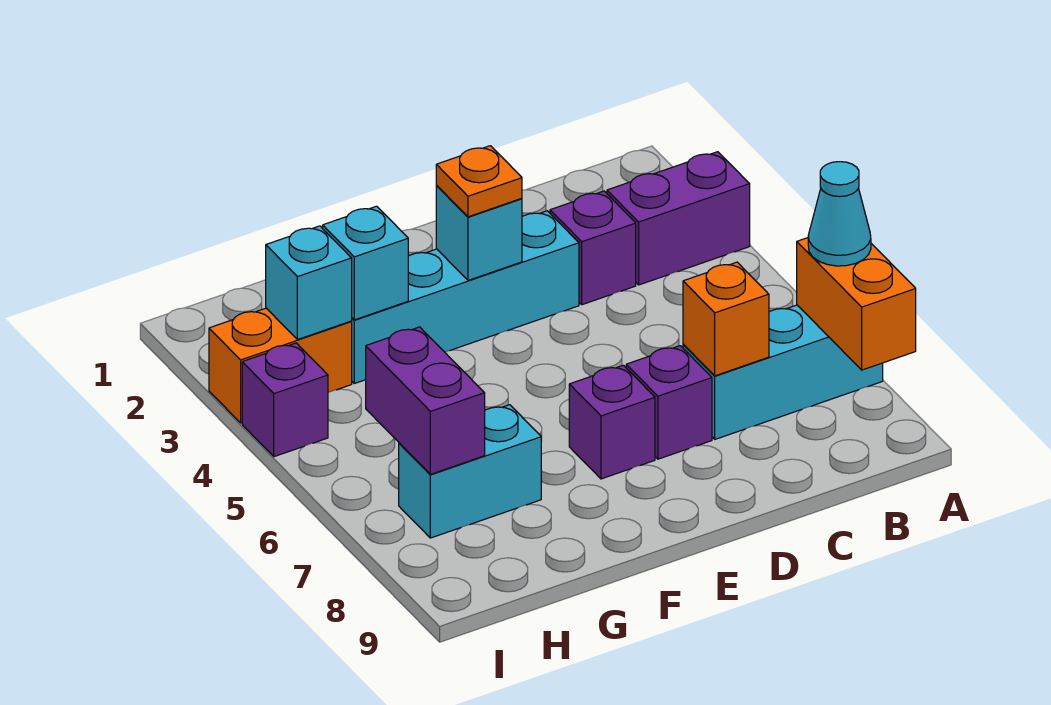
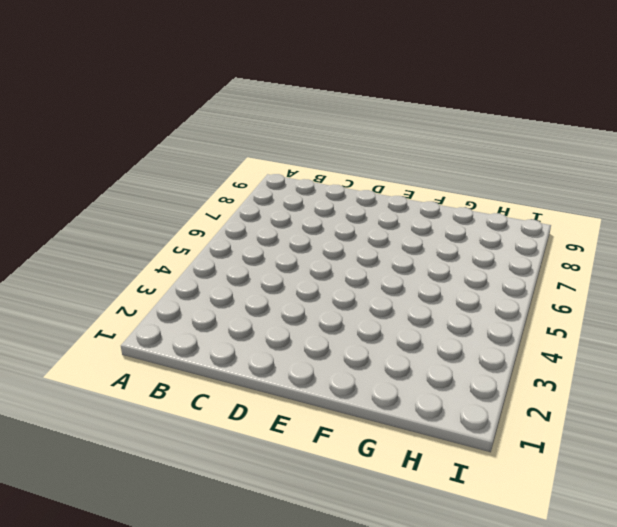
none -> purple 1x2 brick [607,152,750,285]
none -> cyan 1x3 brick [683,305,883,439]
none -> purple 1x1 brick [550,191,636,305]

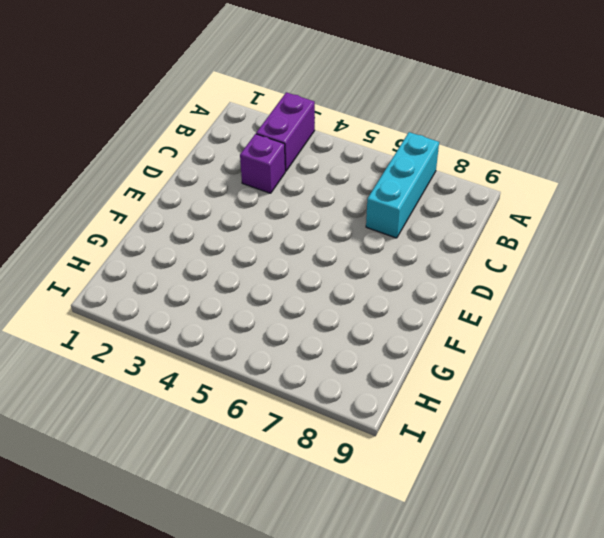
none -> cyan 1x4 brick [351,211,579,383]
none -> purple 1x1 brick [626,346,712,459]
none -> purple 1x1 brick [569,365,655,479]

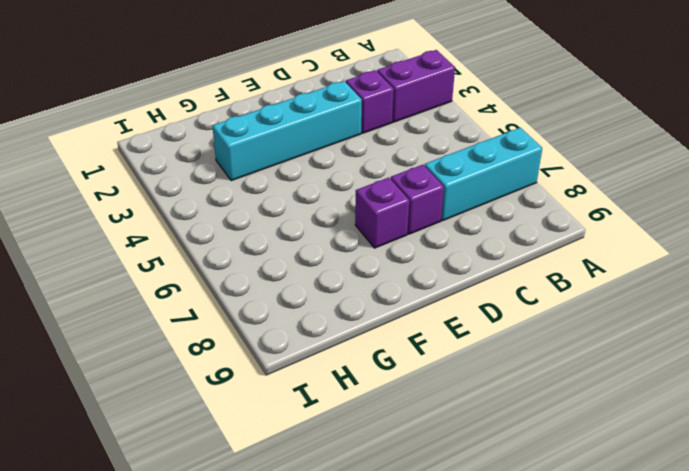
none -> cyan 1x2 brick [399,405,541,538]
none -> orange 1x2 brick [209,308,352,423]
none -> purple 1x1 brick [242,343,328,457]

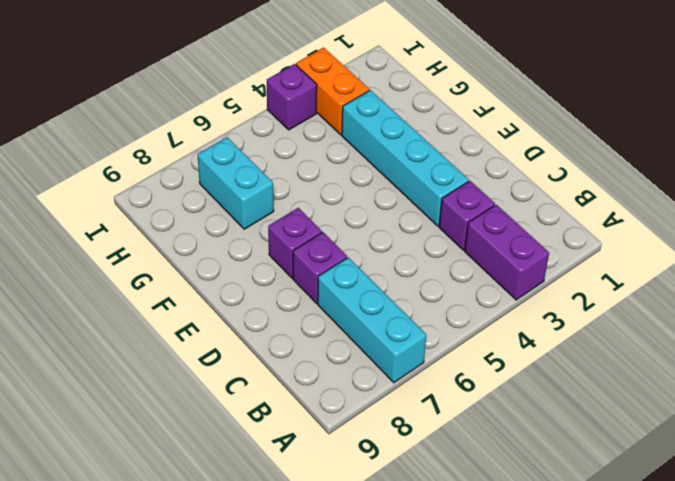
none -> orange 1x2 brick [797,238,916,370]
none -> orange 1x1 brick [683,262,769,376]
none -> cyan 1x1 brick [436,186,522,280]

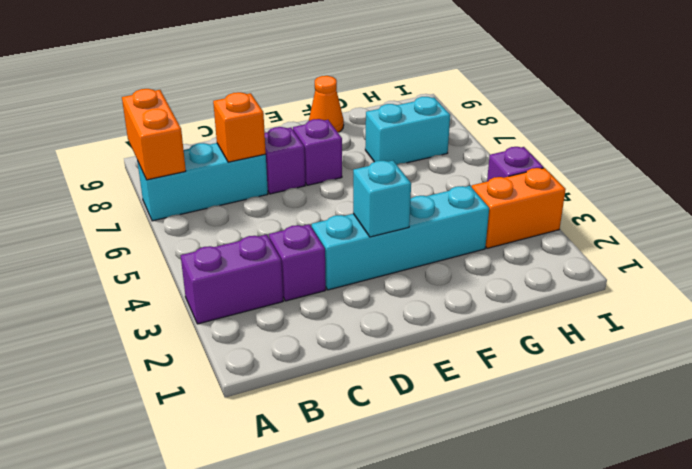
orange 1x1 cone [309,76,344,132] -> none
none -> cyan 1x1 brick [323,206,408,320]
none -> cyan 1x1 brick [266,226,352,340]
none -> purple 1x2 brick [366,327,485,474]

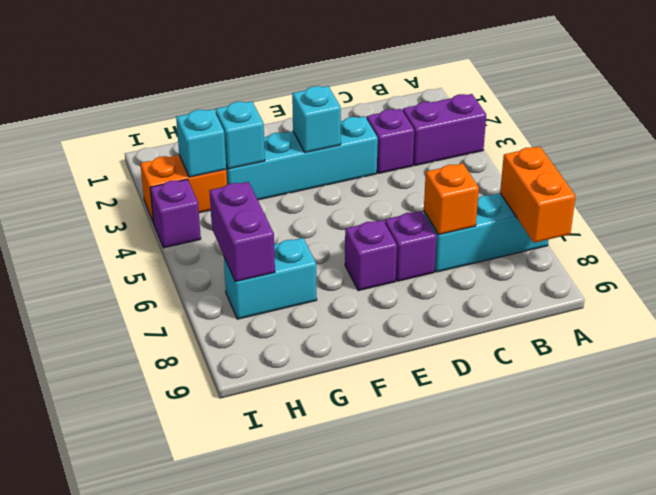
none -> cyan 1x1 cone [808,162,871,266]
none -> orange 1x1 plate [436,146,522,217]

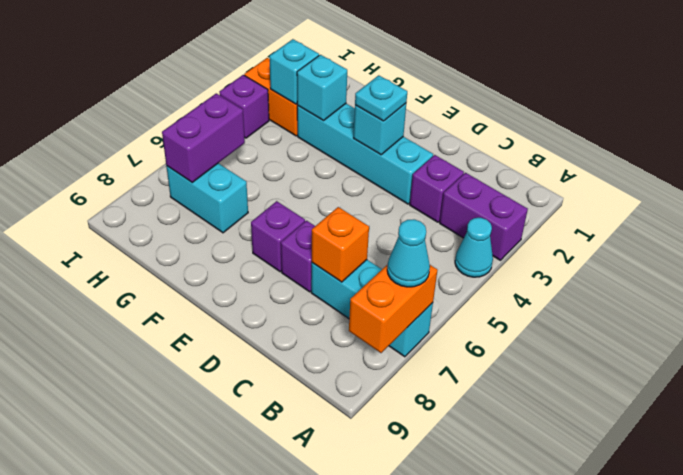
cyan 1x1 cone [455,218,493,277] -> none
cyan 1x1 plate [355,75,407,121] -> orange 1x1 plate [436,146,522,217]

